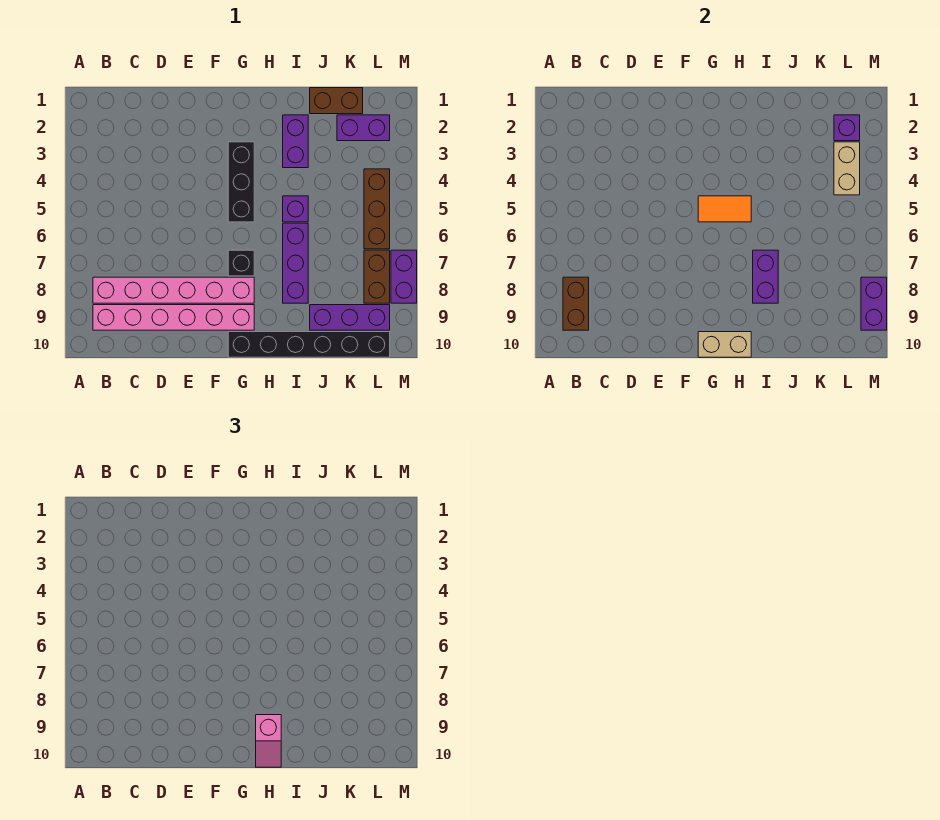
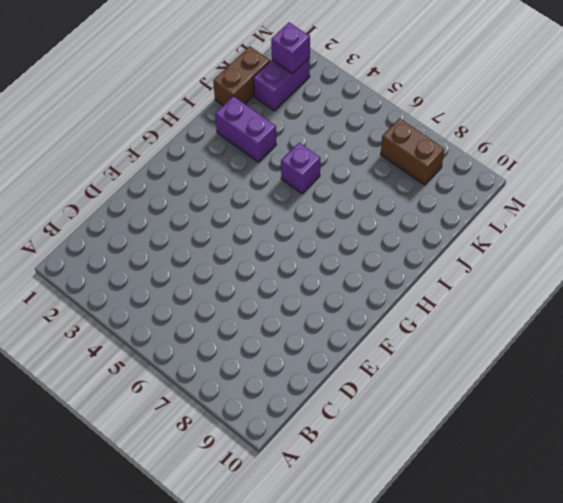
none -> pink 1x6 brick [93,277,254,303]
none -> pink 1x6 brick [93,305,254,330]
none -> black 1x3 brick [228,142,254,222]

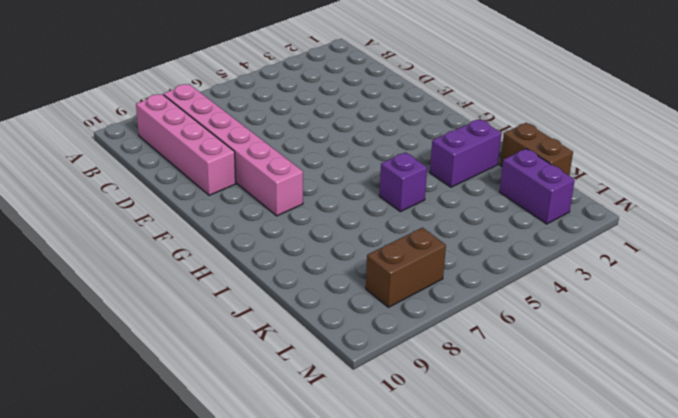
pink 1x4 brick [136,94,236,195] -> pink 1x6 brick [93,305,254,330]
none -> black 1x3 brick [228,142,254,222]
none -> black 1x1 brick [228,250,254,276]
none -> black 1x6 brick [228,332,390,357]

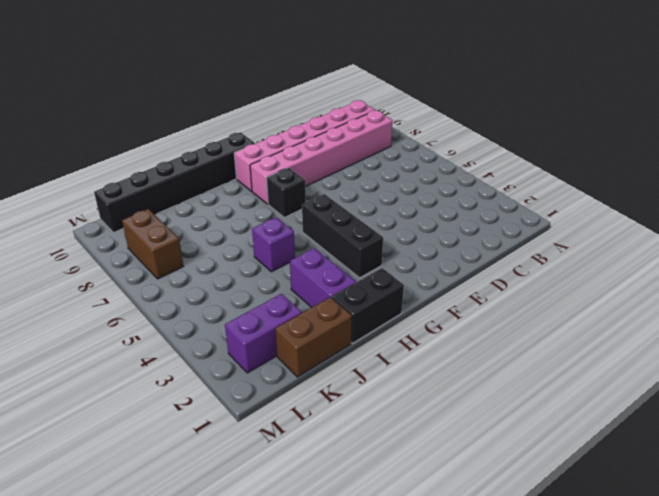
black 1x2 brick [332,268,404,343] -> none
none -> purple 1x3 brick [283,223,308,303]
none -> purple 1x3 brick [310,305,390,330]
none -> brown 1x3 brick [364,169,390,249]

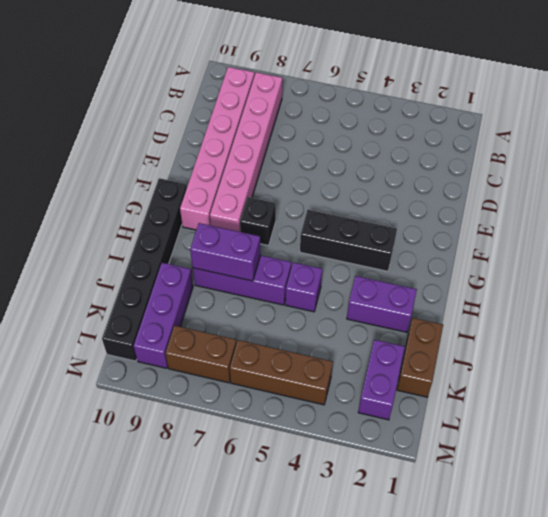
none -> purple 1x2 brick [391,250,417,303]
none -> brown 1x2 brick [563,277,589,330]
none -> orange 1x2 tile [698,196,751,222]

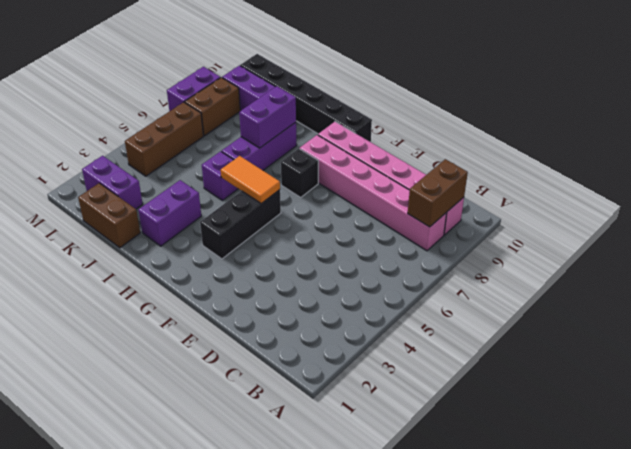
none -> tan 1x2 brick [698,332,751,357]
none -> purple 1x1 brick [834,115,860,141]
none -> tan 1x2 brick [834,142,860,195]

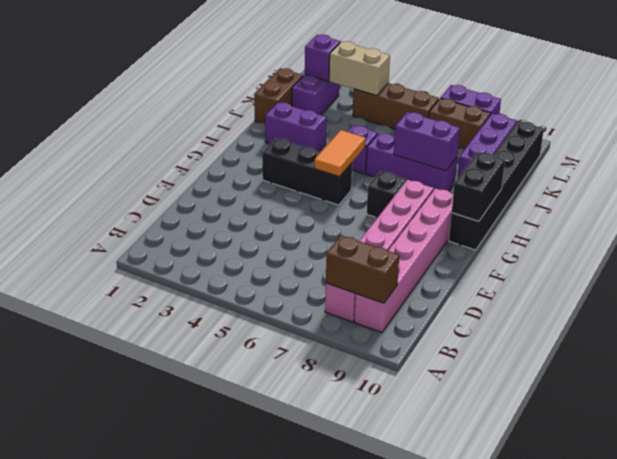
black 1x2 brick [452,152,505,221] -> tan 1x2 brick [698,332,751,357]
none -> purple 1x2 brick [861,277,887,330]
none -> pink 1x2 slope [256,715,281,767]

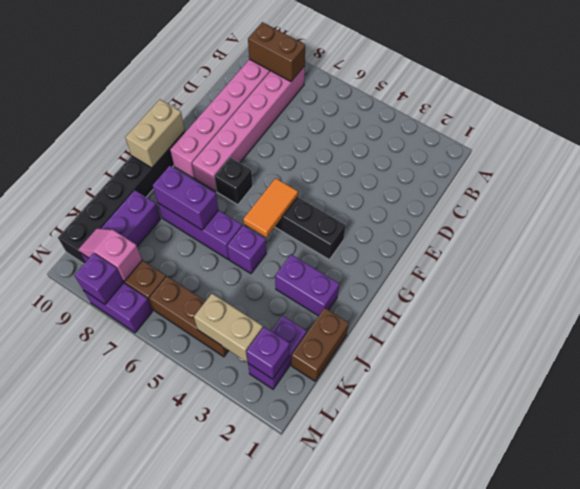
pink 1x2 slope [79,229,142,281] -> pink 1x2 slope moved to [256,715,281,767]
purple 1x1 brick [74,253,123,304] -> purple 1x2 brick [861,277,887,330]

